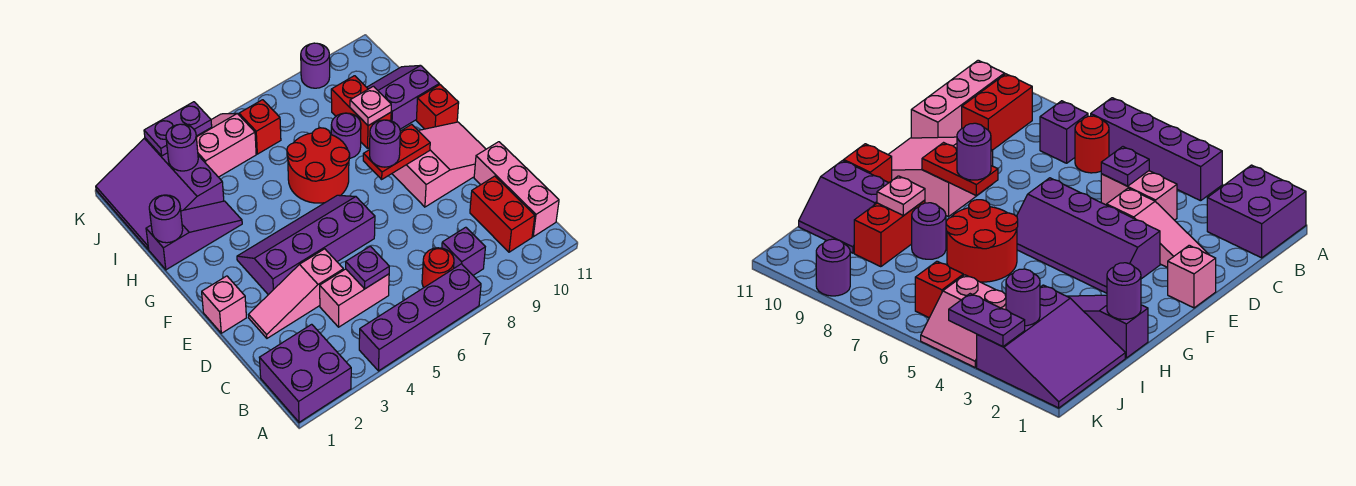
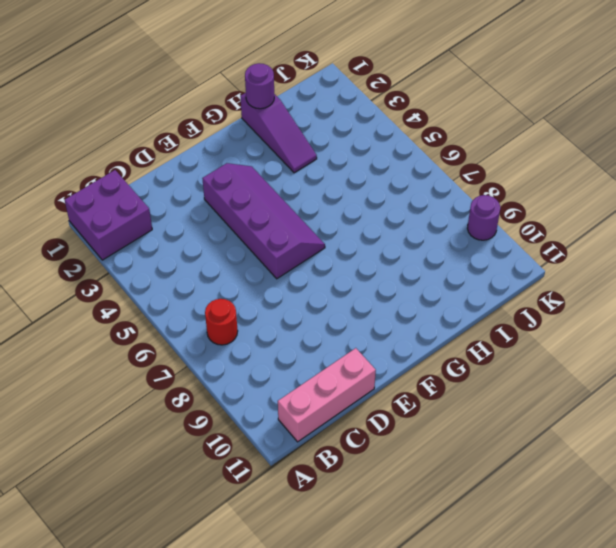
none -> purple 1x4 brick [359,264,481,371]
none -> purple 1x1 brick [442,227,485,275]
none -> red 1x2 brick [470,176,535,252]

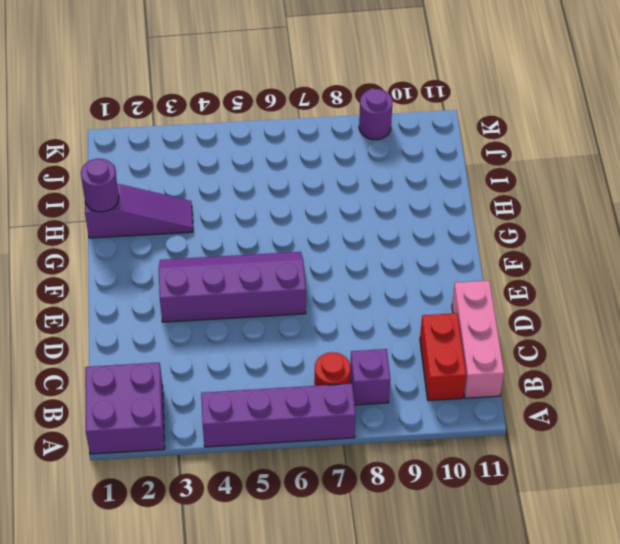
none -> pink 1x2 brick [320,269,389,327]
none -> pink 1x3 slope [249,249,343,338]
none -> pink 1x1 brick [202,276,246,333]

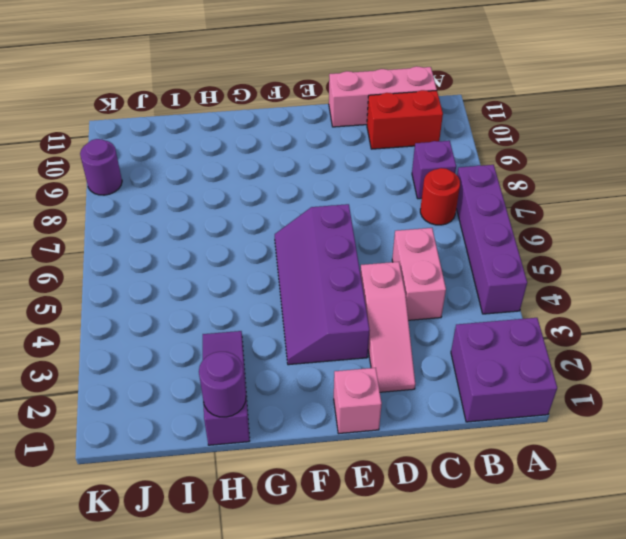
none -> pink 2x3 slope [392,122,486,207]
none -> red 2x2 round brick [287,128,350,203]
none -> red 1x1 brick [416,85,459,129]

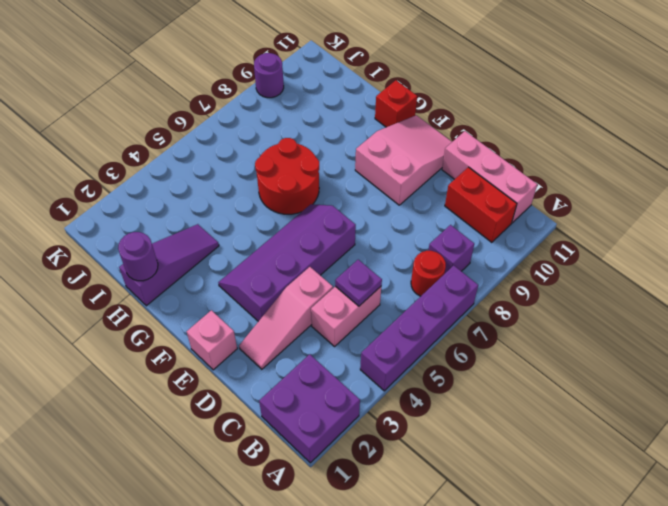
none -> purple 1x1 round brick [331,113,361,158]
none -> red 1x2 brick [331,76,391,148]
none -> purple 2x2 slope [367,66,439,129]

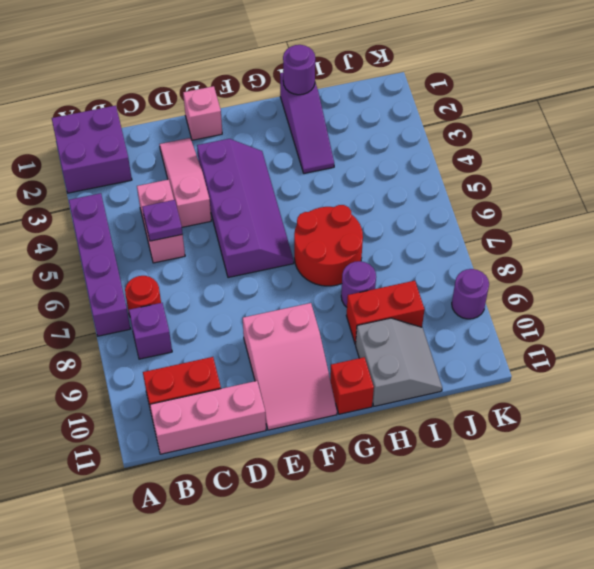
grey 2x2 slope [356,318,442,406] -> purple 2x2 slope [367,66,439,129]
none -> purple 3x3 slope [96,138,224,249]
none -> pink 2x2 slope [196,113,256,177]
none -> red 1x1 brick [239,100,281,154]

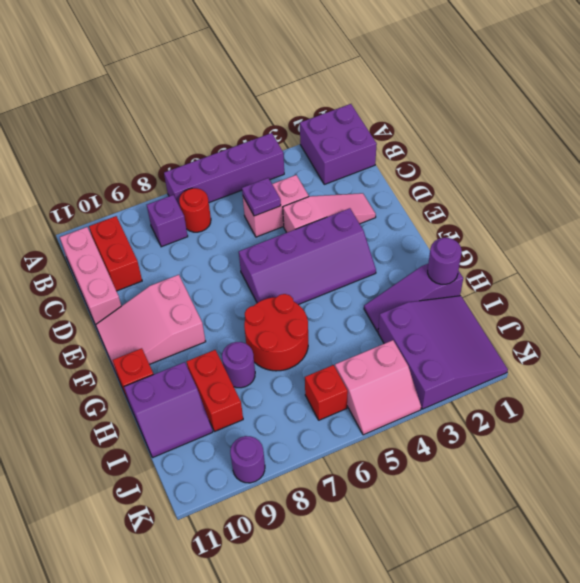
none -> pink 1x1 brick [202,276,246,333]
none -> red 1x2 plate [363,124,430,179]
none -> pink 1x1 plate [350,86,391,126]

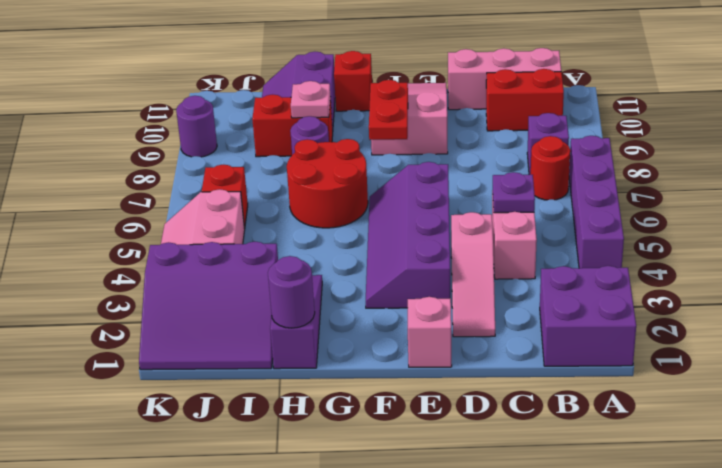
none -> purple 1x1 round brick [166,124,198,171]
none -> purple 1x2 plate [144,102,212,156]
none -> purple 1x1 round brick [370,120,400,167]

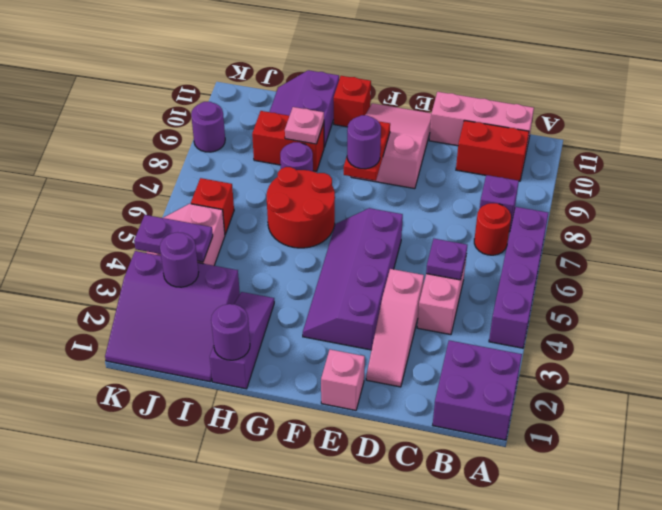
purple 1x2 plate [134,215,213,262] -> purple 1x2 plate turned to [144,102,212,156]

